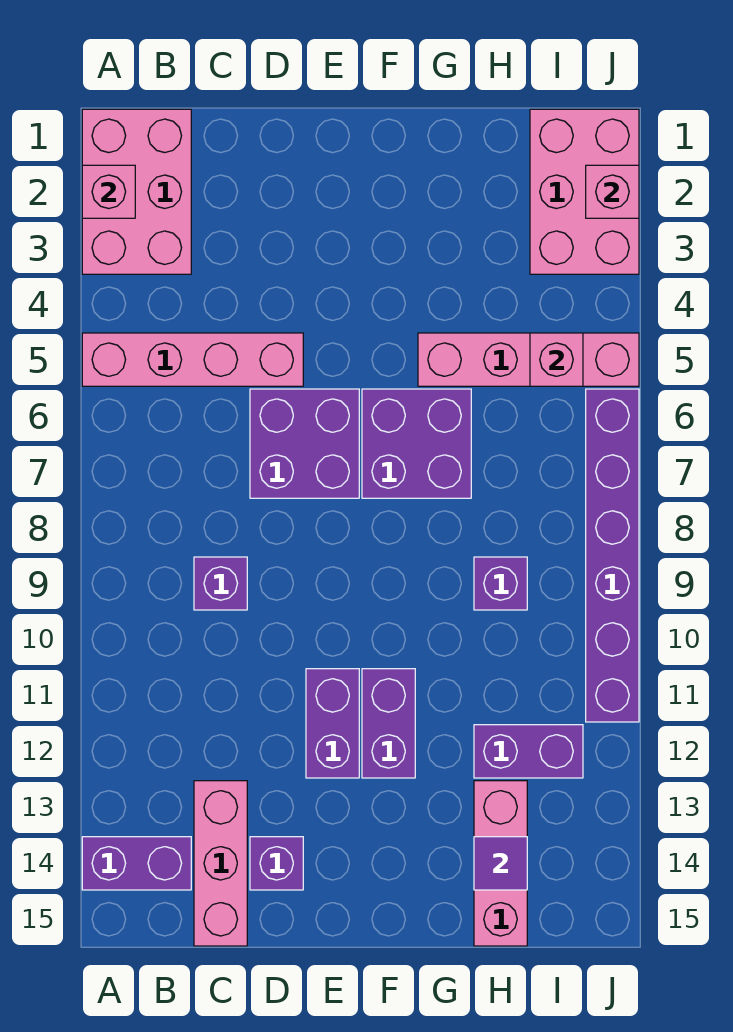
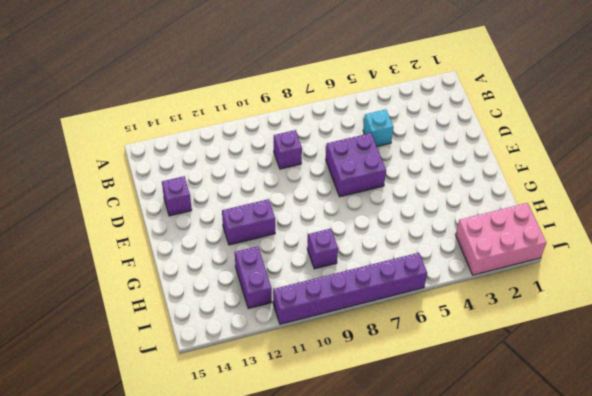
cyan 1x1 brick [363,109,394,147] -> pink 1x4 brick [82,333,303,386]
none -> pink 2x3 brick [82,109,191,274]
none -> purple 1x2 brick [82,837,191,890]
none -> pink 1x3 brick [194,781,247,946]

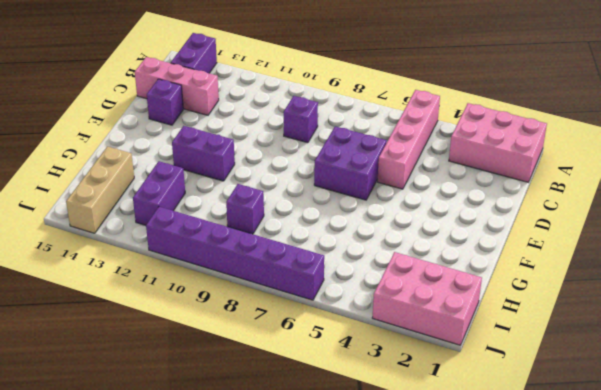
tan 1x3 brick [66,147,134,233] -> pink 1x3 brick [474,781,527,946]
none -> purple 1x2 brick [306,669,359,778]
none -> purple 2x2 brick [362,389,471,498]
none -> pink 1x4 brick [418,333,639,386]

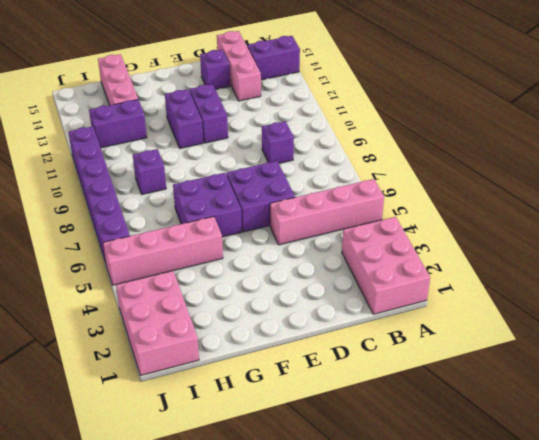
none -> pink 1x1 brick [82,165,135,218]
none -> purple 1x1 tile [474,837,527,890]
none -> pink 1x1 brick [530,333,583,386]

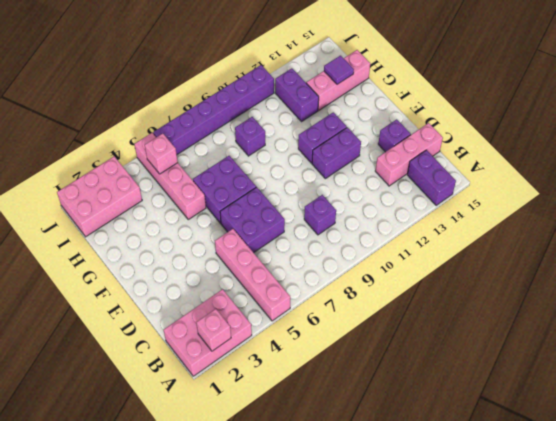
none -> pink 1x1 brick [586,165,639,218]

